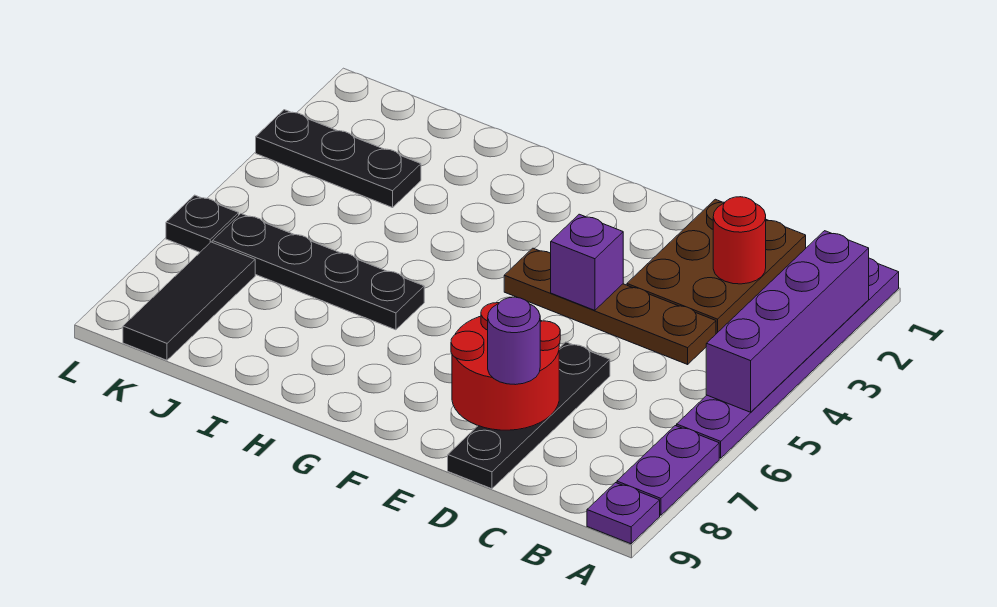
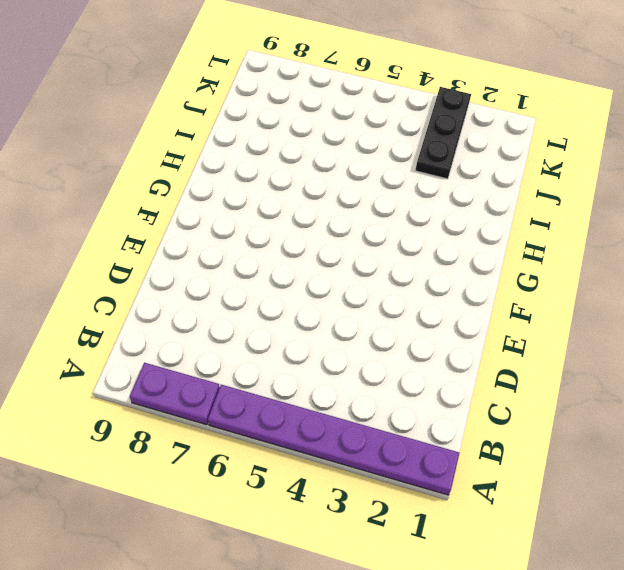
none -> purple 1x1 plate [587,483,660,544]
none -> brown 2x3 plate [627,199,806,334]
none -> brown 1x4 plate [504,248,716,364]

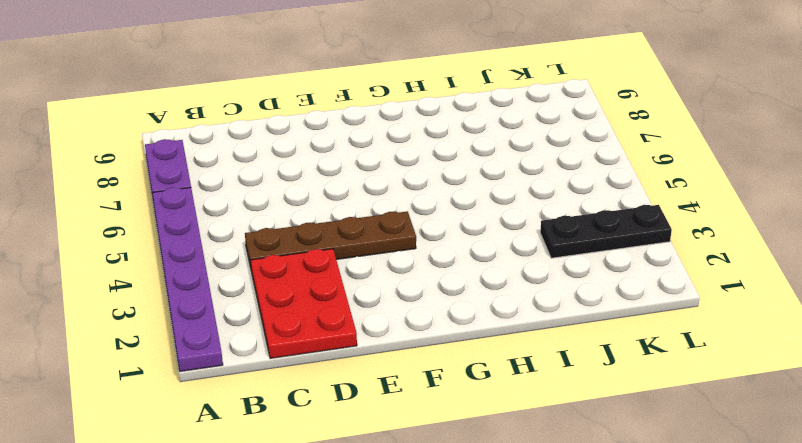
red 2x3 plate [251,249,357,358] -> brown 2x3 plate [627,199,806,334]
none -> purple 1x1 plate [587,483,660,544]
none -> black 1x4 plate [448,342,610,489]
none -> black 1x4 plate [212,214,424,330]

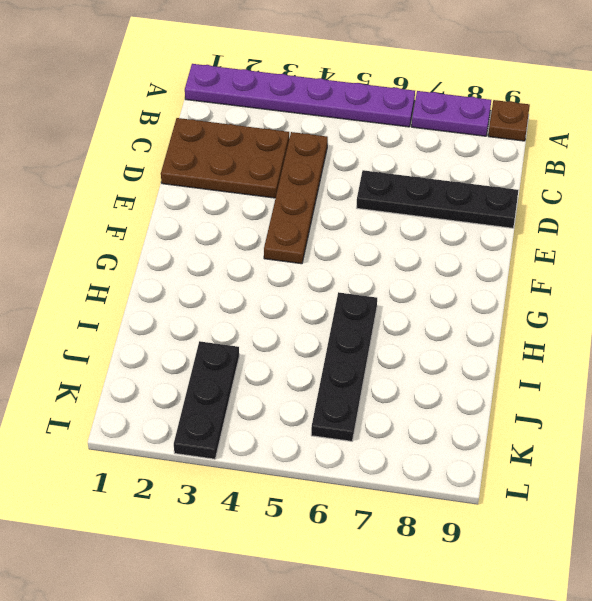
brown 1x1 plate [488,100,530,141] -> purple 1x1 plate [587,483,660,544]
none -> black 1x3 tile [123,242,255,360]
none -> black 1x1 plate [166,195,239,252]
none -> purple 1x4 brick [706,231,869,412]

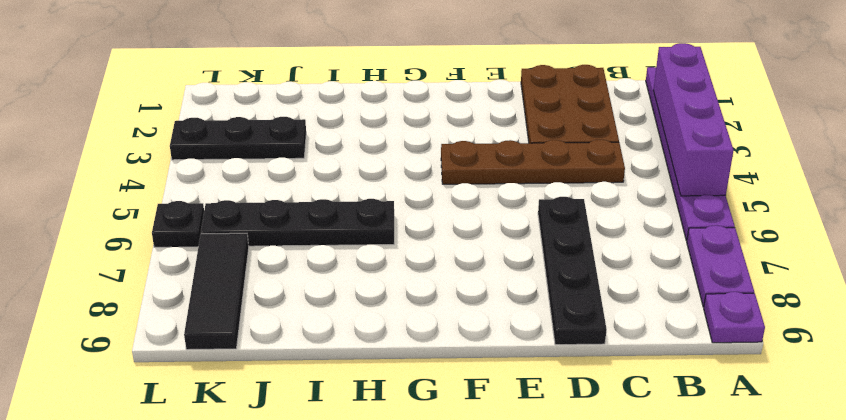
none -> red 1x1 round brick [713,197,766,284]
none -> red 2x2 round brick [451,303,560,430]
none -> purple 1x1 brick [551,214,623,310]

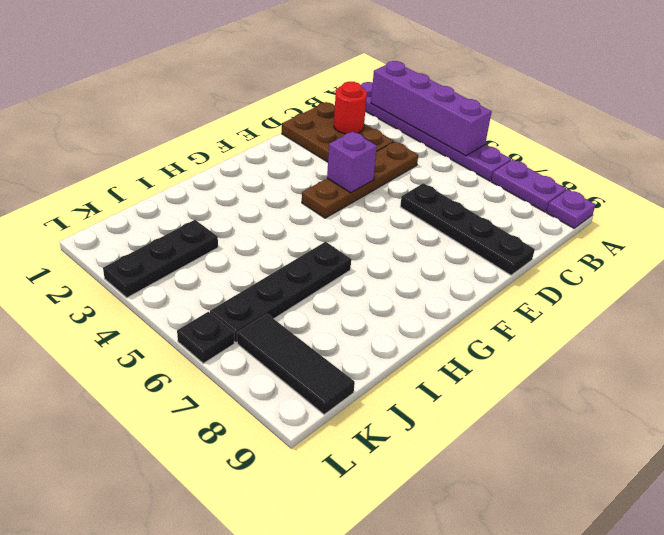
none -> red 2x2 round brick [451,303,560,430]
none -> purple 1x1 round brick [488,297,540,385]

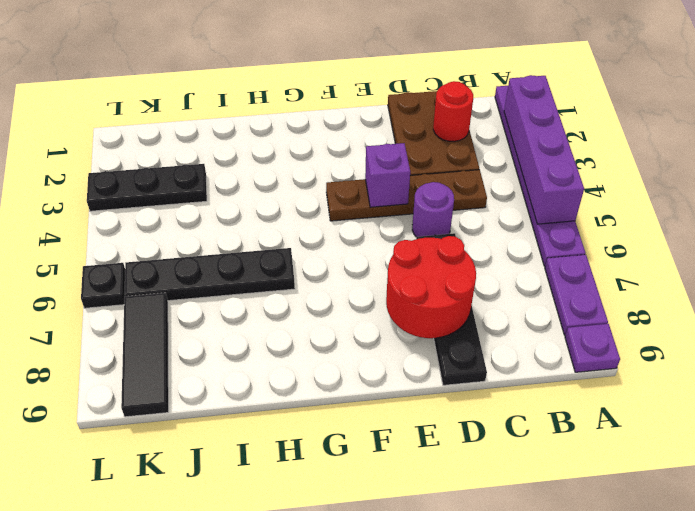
purple 1x1 round brick [412,182,454,237] -> purple 1x1 round brick moved to [488,297,540,385]

